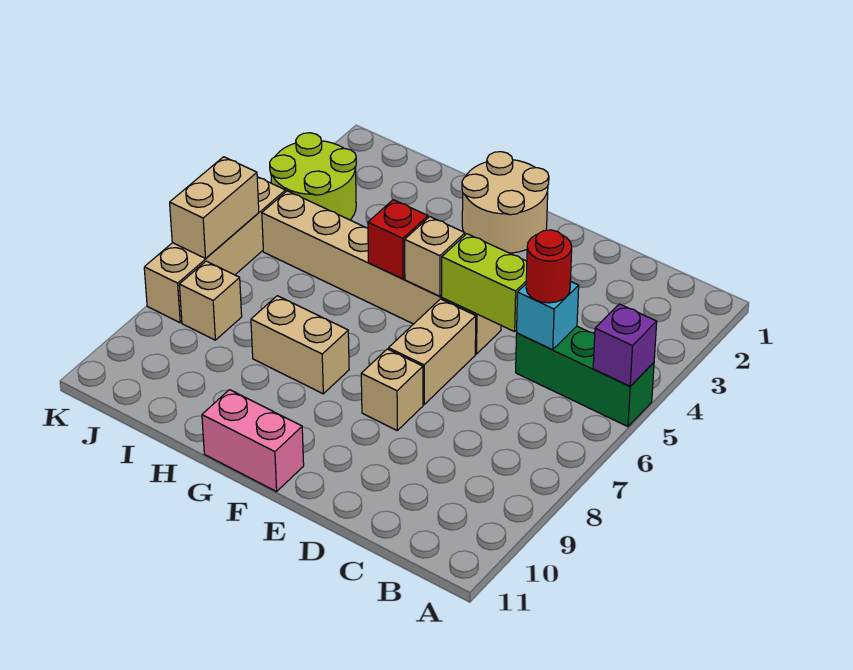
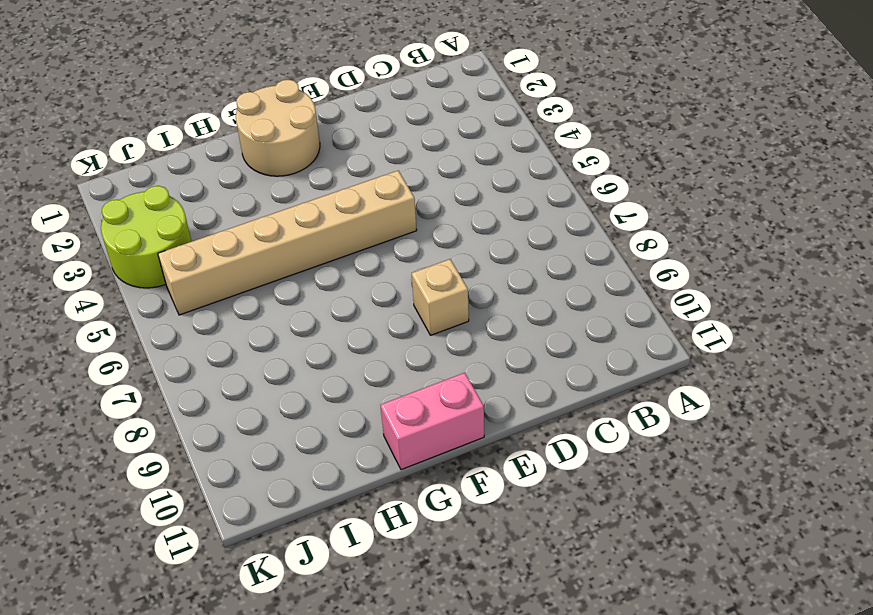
none -> green 1x3 brick [516,326,654,427]
none -> tan 1x2 brick [389,299,476,405]
none -> tan 1x2 brick [251,296,349,394]

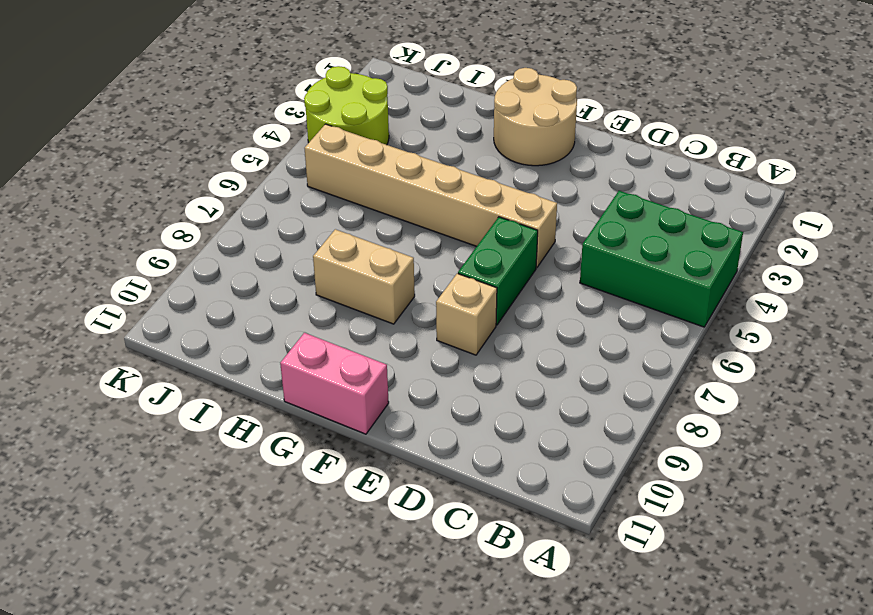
green 2x3 brick [580,191,743,327] -> green 1x3 brick [516,326,654,427]
green 1x2 brick [458,217,538,325] -> tan 1x2 brick [389,299,476,405]
none -> tan 1x1 brick [179,261,242,340]
none -> tan 1x4 brick [144,177,286,323]
none -> purple 1x1 brick [593,304,657,386]

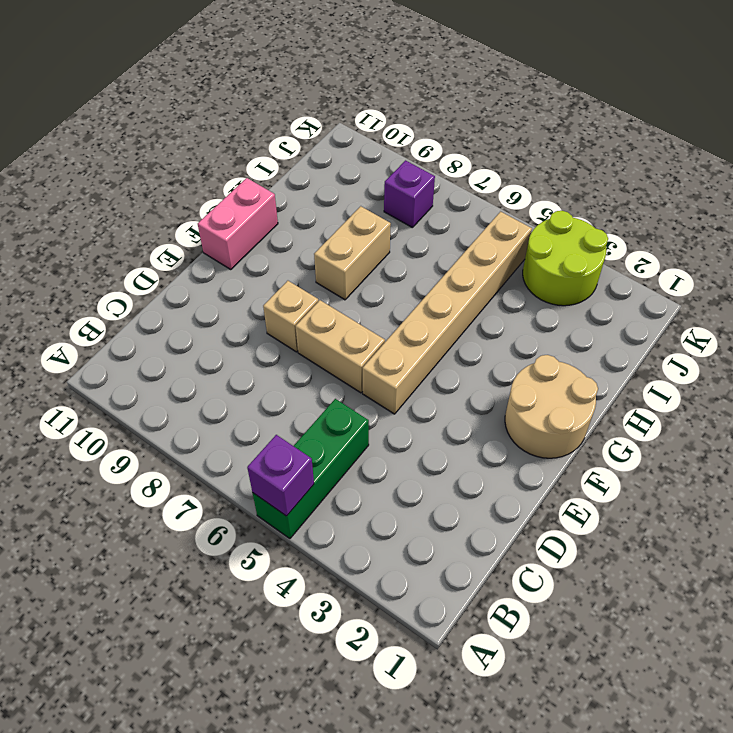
purple 1x1 brick [384,160,435,228] -> tan 1x1 brick [179,261,242,340]
none -> tan 1x4 brick [144,177,286,323]
none -> cyan 1x1 brick [517,281,579,350]
none -> lime 1x2 brick [442,234,527,332]

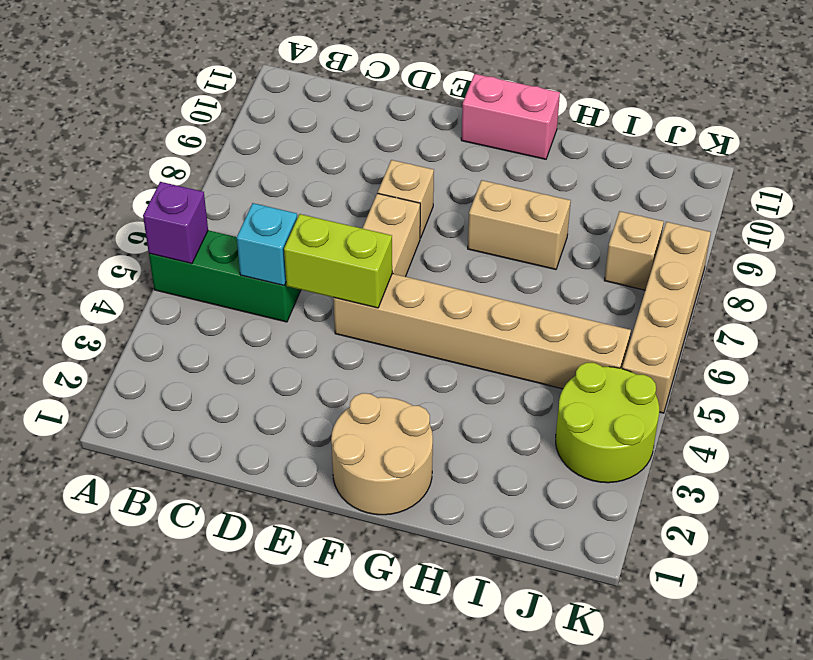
none -> tan 1x1 brick [405,217,465,296]
none -> red 1x1 brick [368,200,428,279]
none -> tan 1x2 brick [170,157,259,258]

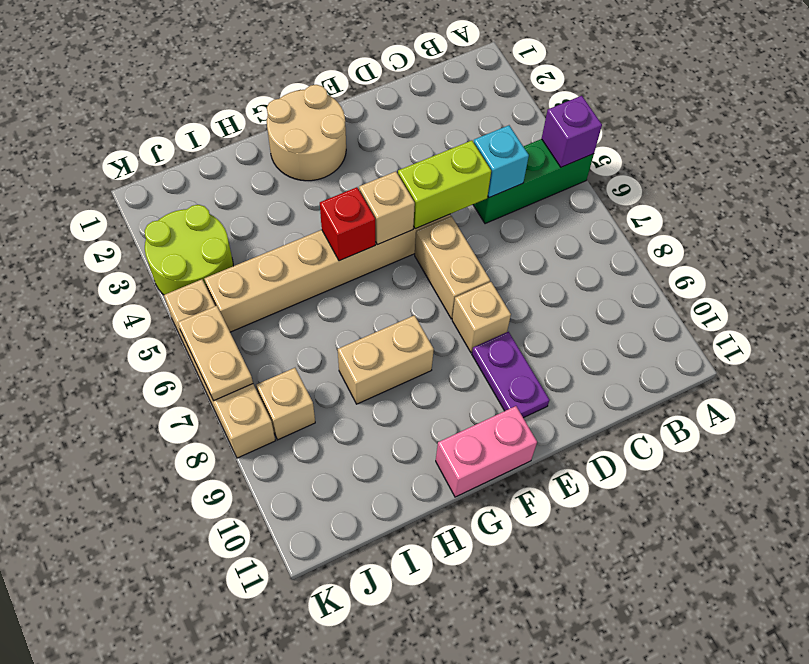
purple 1x2 plate [472,332,549,418] -> none
tan 1x2 plate [178,306,253,401] -> tan 1x2 brick [170,157,259,258]
none -> red 1x1 round brick [526,230,572,303]

